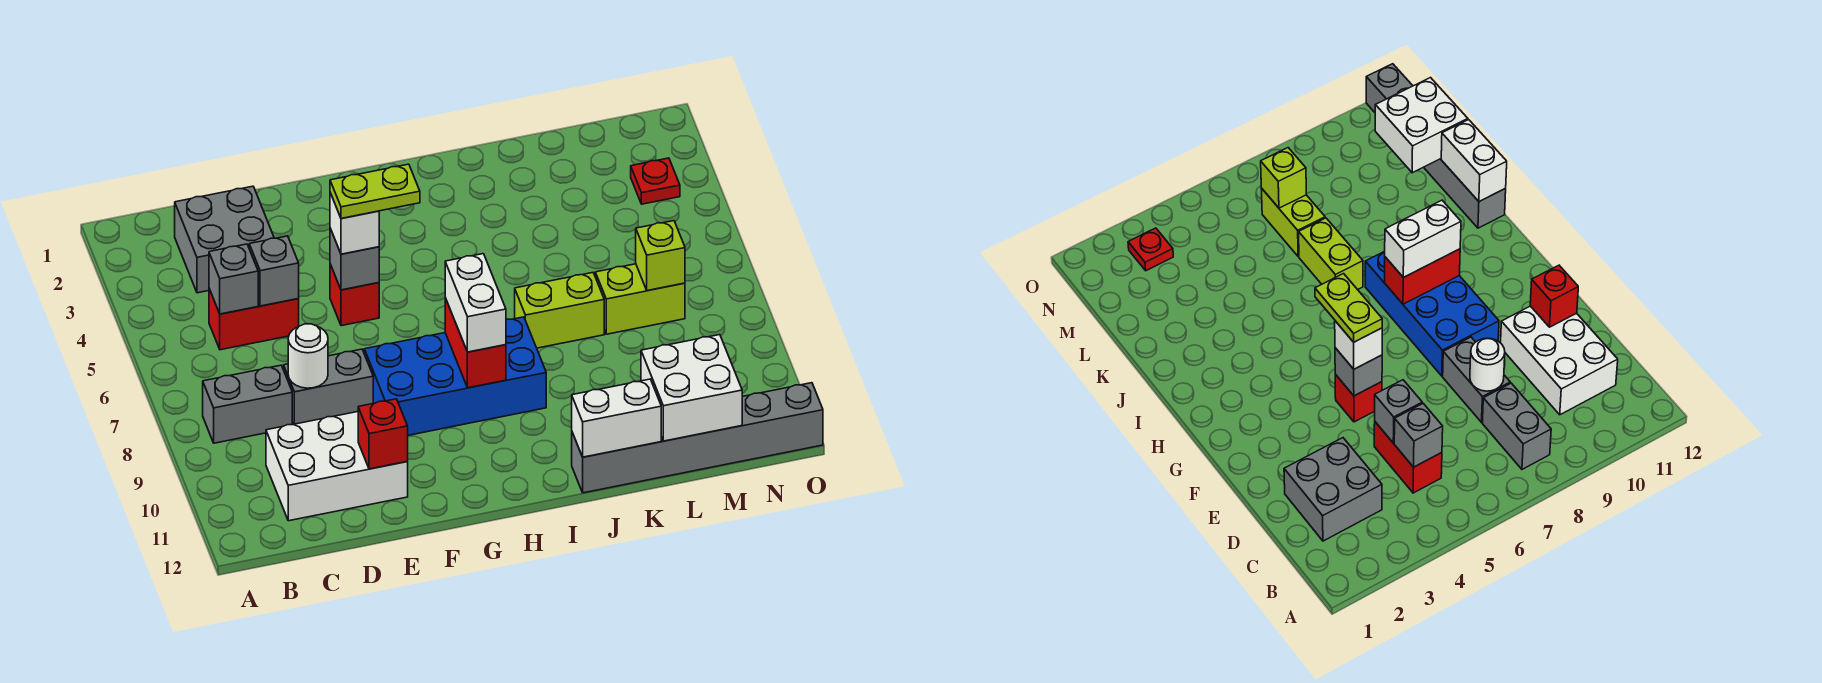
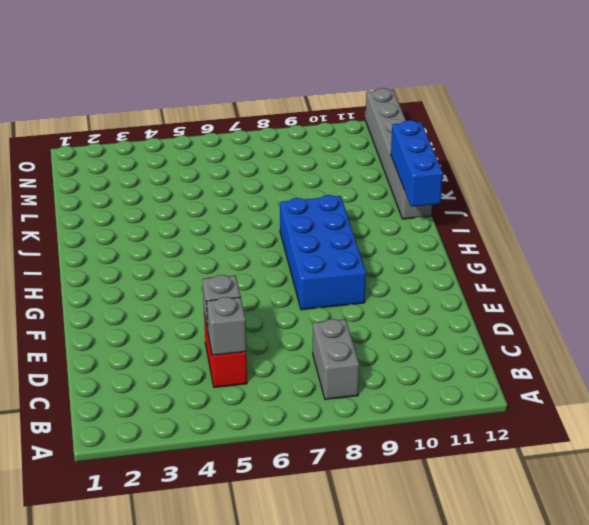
blue 1x3 brick [391,120,443,207] -> white 1x2 brick [572,379,661,457]
none -> grey 2x2 brick [175,186,274,293]
none -> white 2x3 brick [266,412,408,521]
none -> grey 1x2 brick [284,349,373,424]

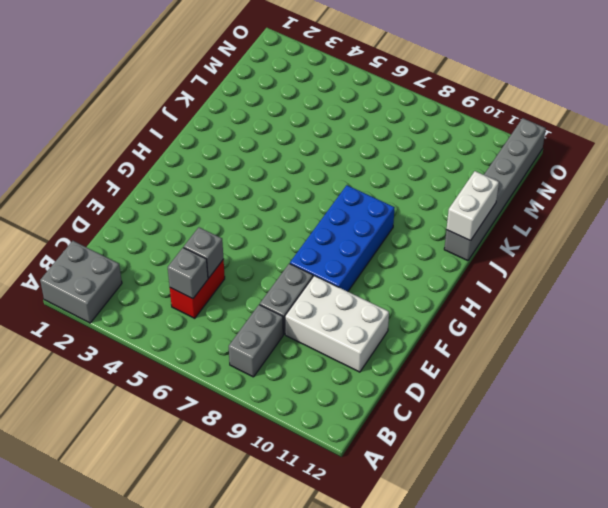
grey 2x2 brick [40,241,122,323] -> grey 2x2 brick moved to [175,186,274,293]
white 2x3 brick [285,276,389,372] -> white 2x3 brick turned to [266,412,408,521]
none -> red 1x1 brick [330,264,379,326]
none -> lime 1x2 brick [515,273,604,348]
none -> lime 1x2 brick [595,264,685,334]

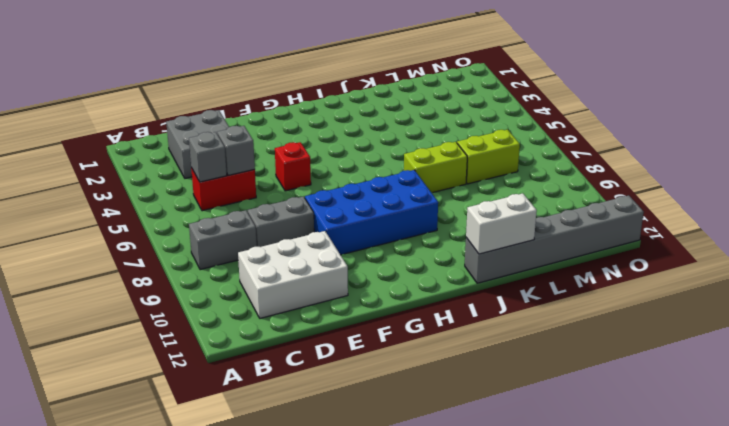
none -> red 1x1 plate [631,158,680,204]
none -> white 1x1 round brick [288,324,328,388]
none -> red 1x1 brick [358,399,408,469]

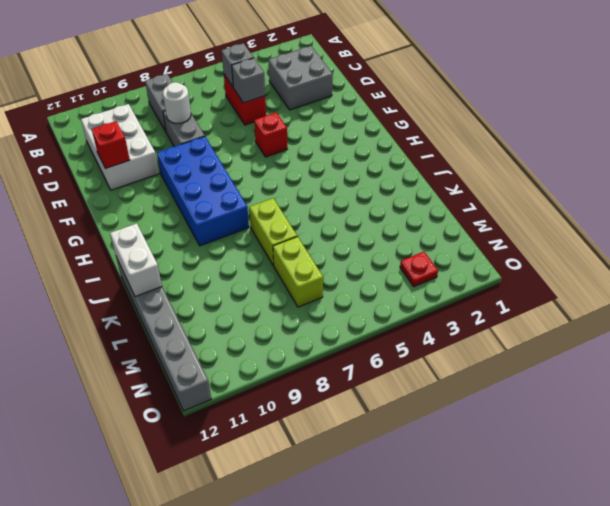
none -> grey 1x1 brick [330,228,379,290]
none -> red 1x2 brick [445,298,506,388]
none -> white 2x2 brick [641,335,742,441]

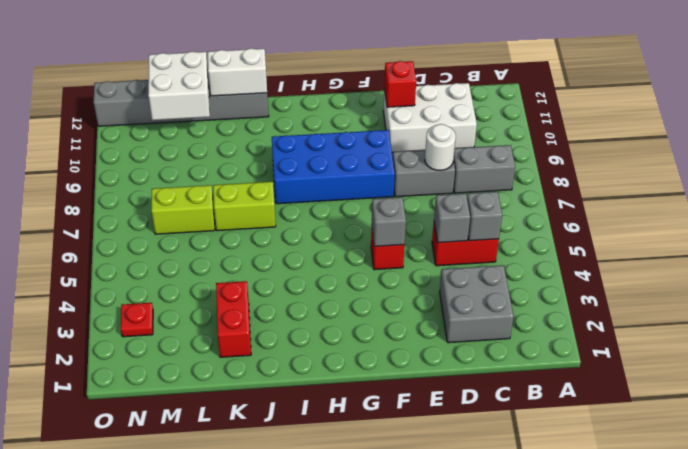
red 1x2 brick [216,281,251,357] -> red 1x2 brick moved to [445,298,506,388]
none -> lime 1x1 brick [636,221,685,291]
none -> white 1x1 brick [330,193,379,254]
none -> white 1x2 brick [445,254,506,352]

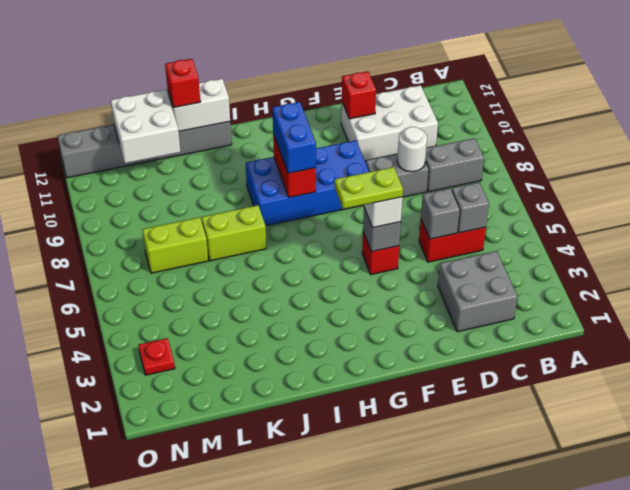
blue 1x2 brick [272,102,316,173] -> white 1x2 brick [445,254,506,352]
red 1x1 brick [165,59,200,108] -> none
none -> lime 1x1 brick [636,221,685,291]

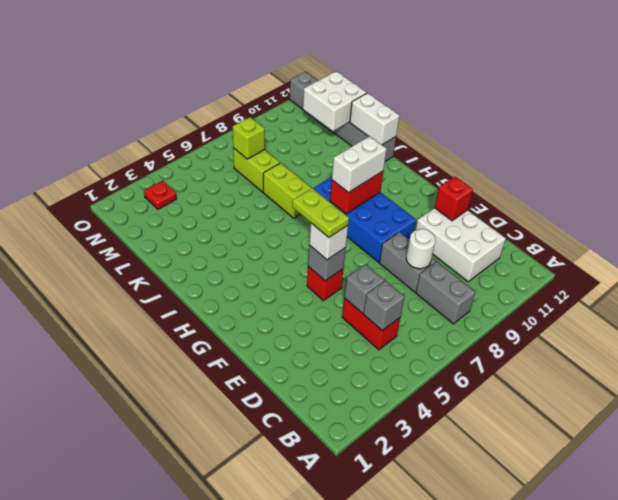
none -> grey 2x2 brick [175,186,274,293]

